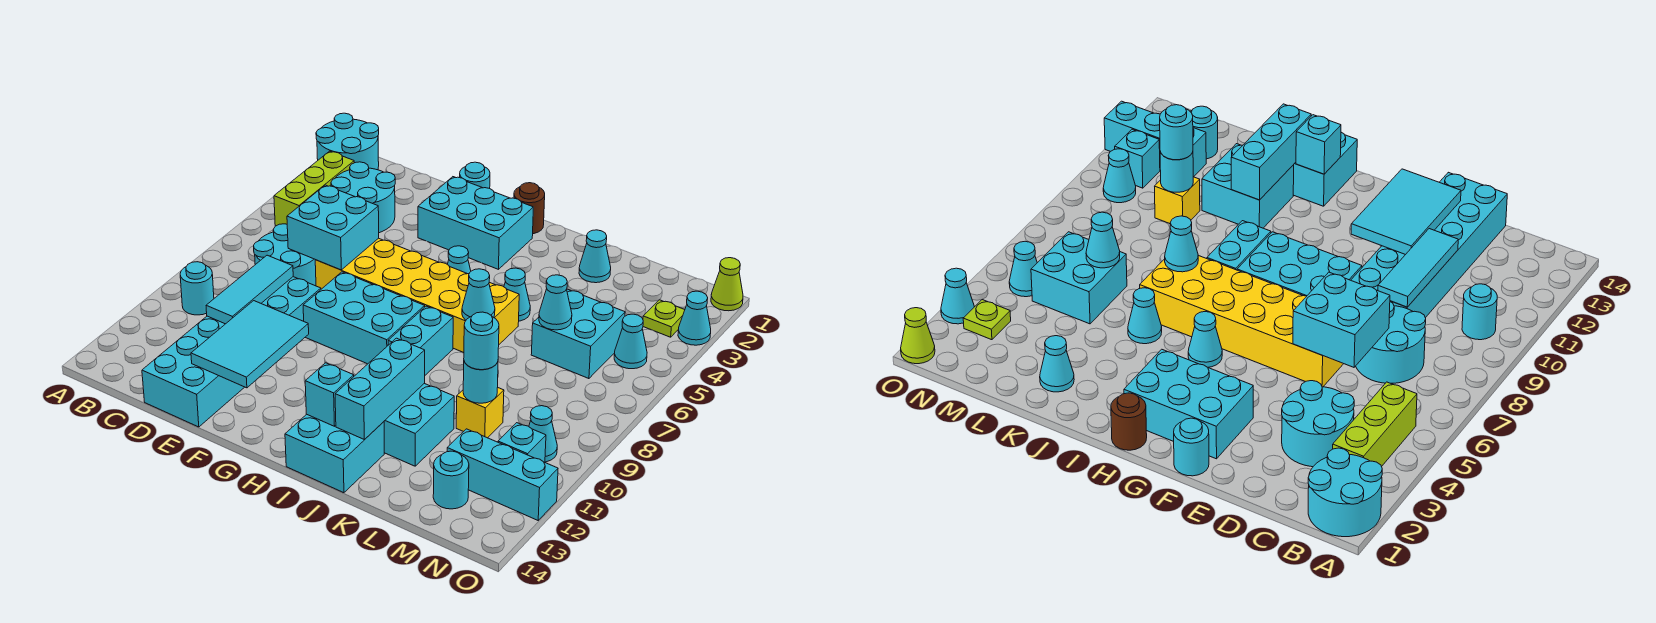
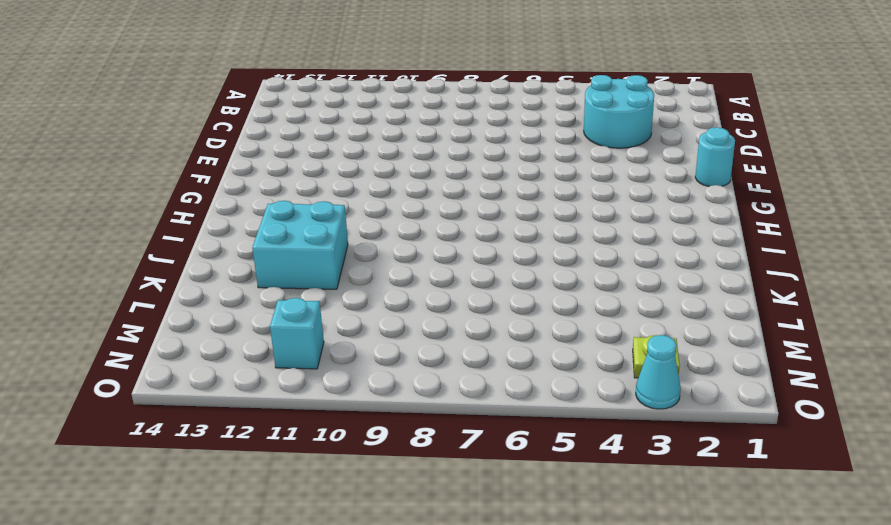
none -> cyan 2x2 round brick [316,113,379,170]
none -> lime 1x3 brick [274,151,354,226]
none -> cyan 1x1 round brick [180,262,214,315]
none -> cyan 2x2 round brick [254,224,316,286]

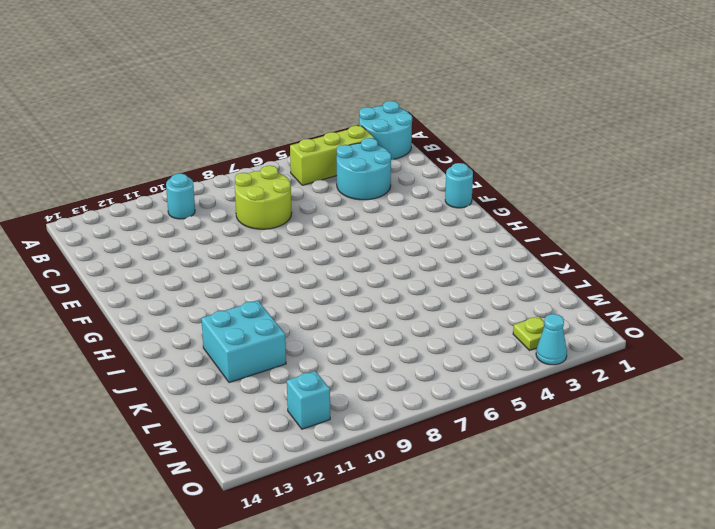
lime 2x2 round brick [235,166,292,229] -> cyan 2x2 round brick [254,224,316,286]
none -> cyan 2x6 brick [142,277,321,427]
none -> yellow 2x6 brick [315,238,519,353]
none -> cyan 2x3 brick [418,177,533,269]
none -> cyan 2x3 brick [303,272,425,364]

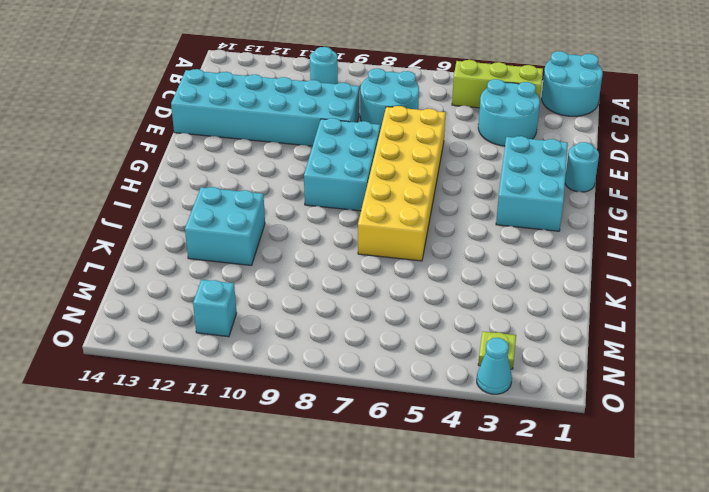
none -> brown 1x1 round brick [514,183,545,234]
none -> cyan 1x1 cone [447,246,471,274]
none -> cyan 1x2 brick [388,306,453,375]
none -> cyan 2x2 brick [285,414,384,493]

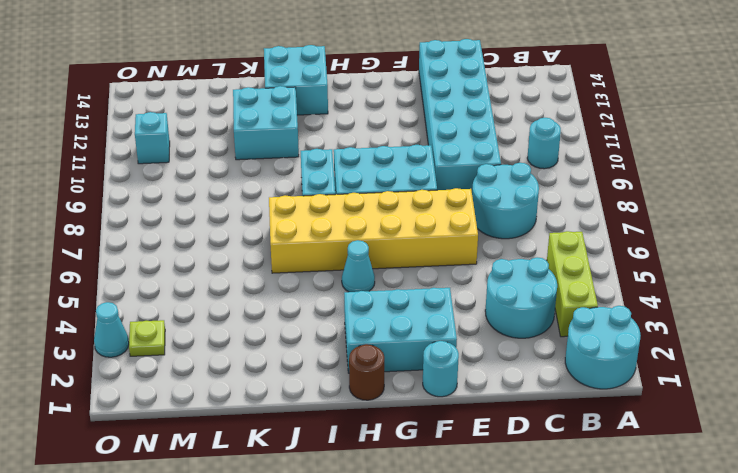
none -> cyan 1x1 cone [504,268,530,321]
none -> cyan 1x1 cone [579,230,611,283]
none -> cyan 2x2 brick [531,289,625,379]
none -> yellow 1x1 brick [456,387,504,438]

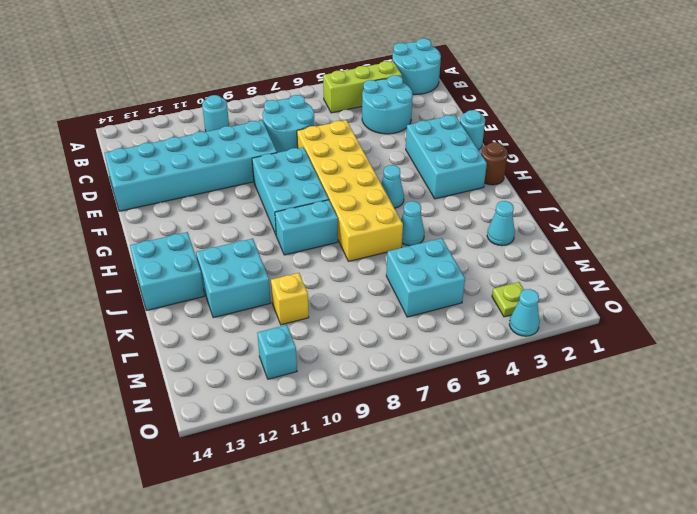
none -> cyan 1x3 brick [447,429,558,520]
none -> cyan 1x1 round brick [433,451,469,509]
none -> cyan 1x1 cone [614,314,647,369]
none -> cyan 1x1 cone [529,406,557,462]

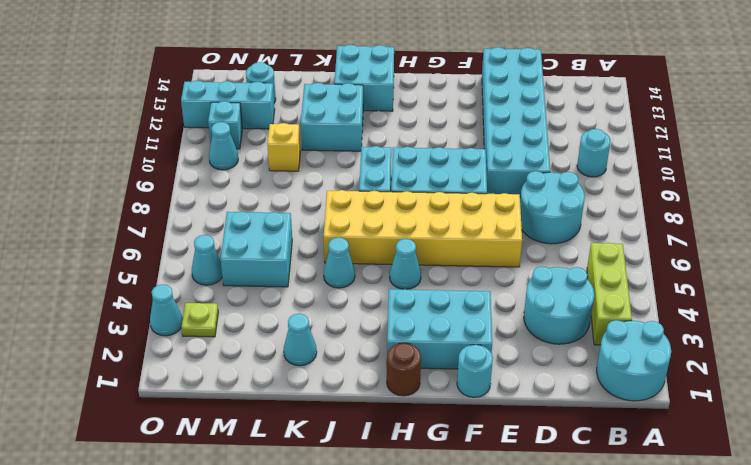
none -> lime 1x1 cone [711,258,743,311]
none -> cyan 2x2 brick [287,185,379,270]
none -> cyan 1x3 tile [206,255,293,324]
none -> cyan 2x3 tile [191,301,309,388]

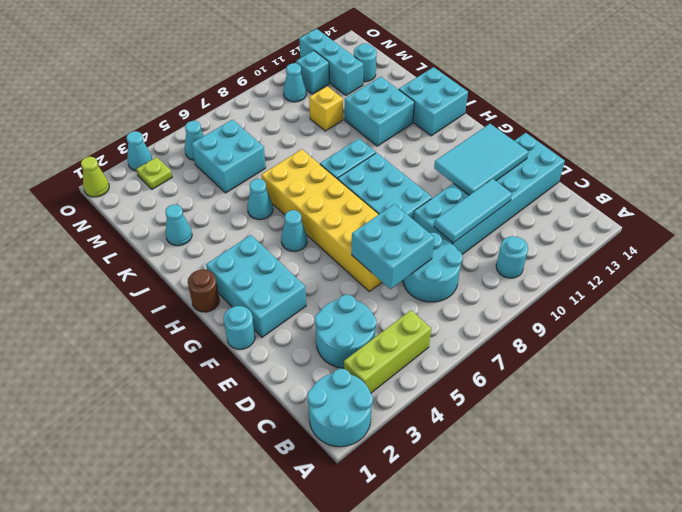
none -> cyan 1x1 brick [305,363,354,426]
none -> cyan 1x1 cone [462,269,495,320]
none -> cyan 1x3 brick [335,338,425,440]
none -> cyan 1x1 cone [539,275,572,330]

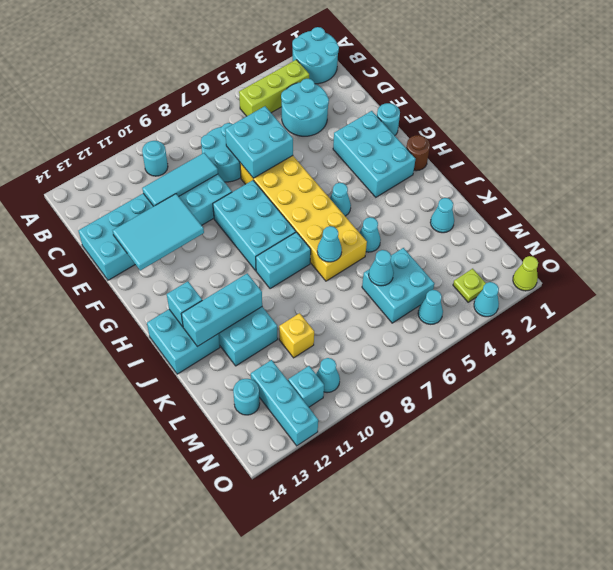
none -> cyan 1x1 round brick [463,362,498,403]
none -> cyan 1x1 round brick [464,312,499,370]

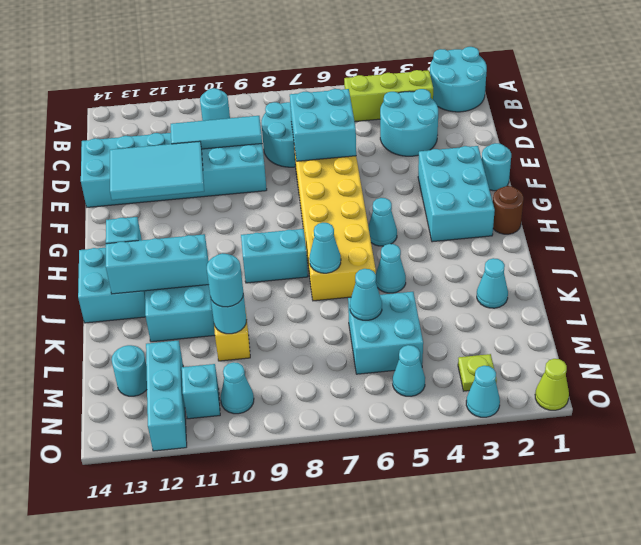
none -> cyan 2x3 brick [303,272,425,364]

